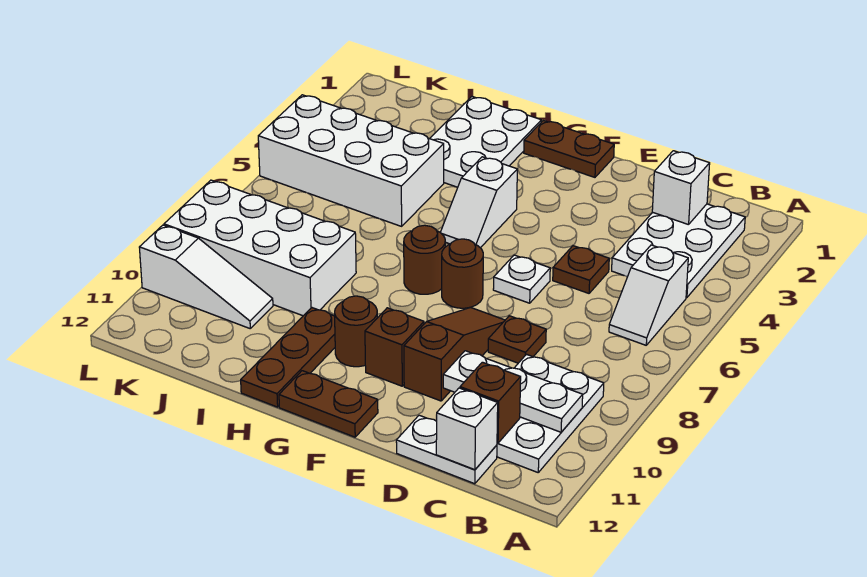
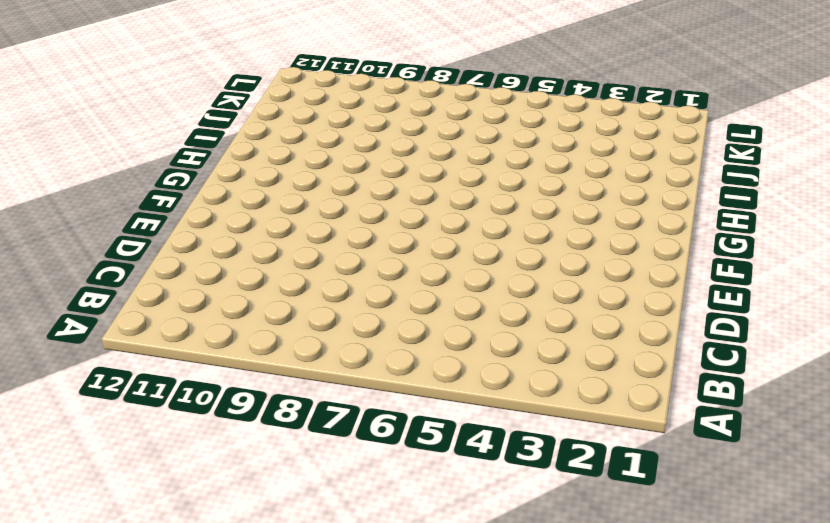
none -> white 2x3 plate [612,204,745,298]
none -> white 1x2 slope [609,245,688,345]
none -> white 2x3 plate [497,354,604,472]

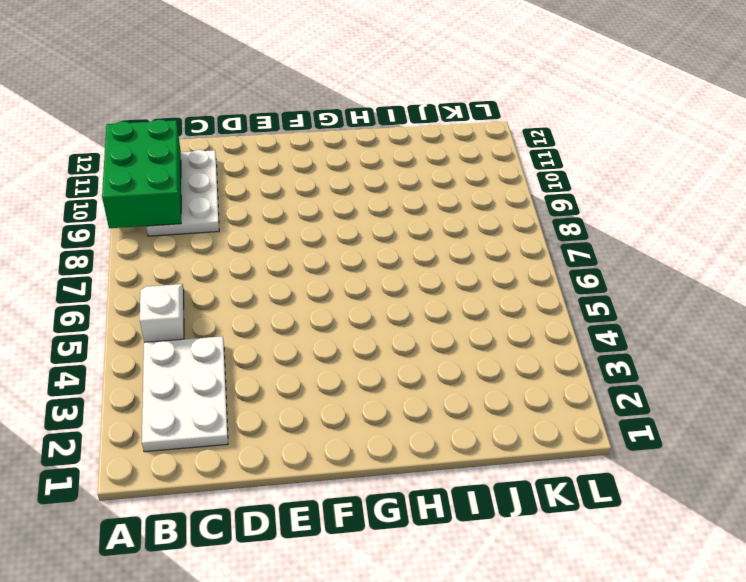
green 2x3 brick [102,120,181,228] -> white 1x3 plate [443,351,583,432]
none -> white 1x2 plate [396,415,497,484]
none -> brown 1x1 plate [553,246,609,293]
none -> brown 1x1 plate [488,316,546,363]

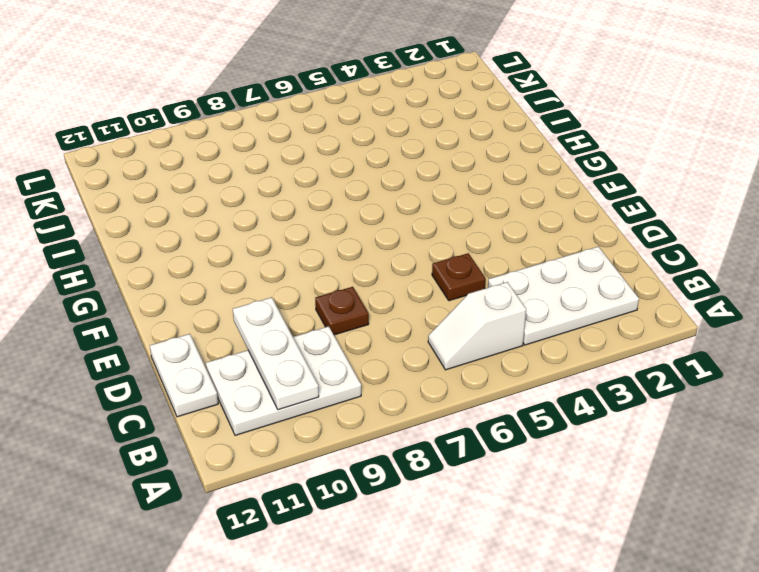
none -> white 1x1 plate [493,255,550,303]
none -> brown 1x3 slope [404,308,505,401]
none -> brown 1x2 plate [524,120,614,177]

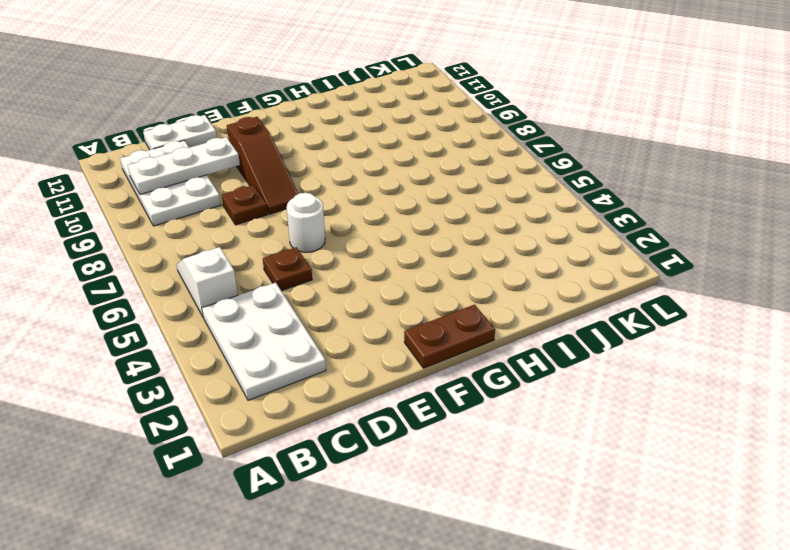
white 1x1 round brick [287,193,325,252] -> white 1x1 plate [493,255,550,303]
none -> brown 1x1 round brick [442,239,483,308]
none -> brown 1x1 brick [365,308,424,386]
none -> brown 1x2 plate [279,371,378,437]

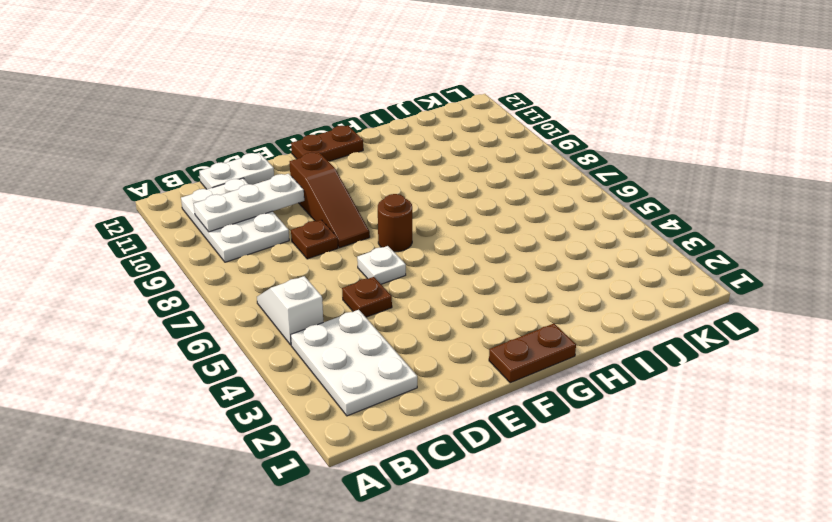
none -> brown 1x1 brick [365,308,424,386]
none -> white 1x2 slope [440,157,517,248]
none -> brown 1x1 round brick [404,225,445,294]

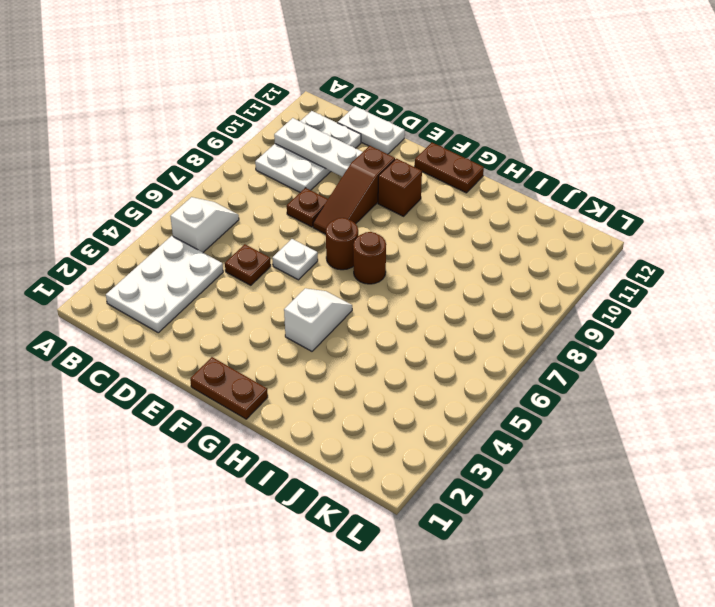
none -> brown 1x1 round brick [335,296,377,367]
none -> white 2x3 plate [430,97,541,187]
none -> brown 1x3 plate [241,308,335,407]

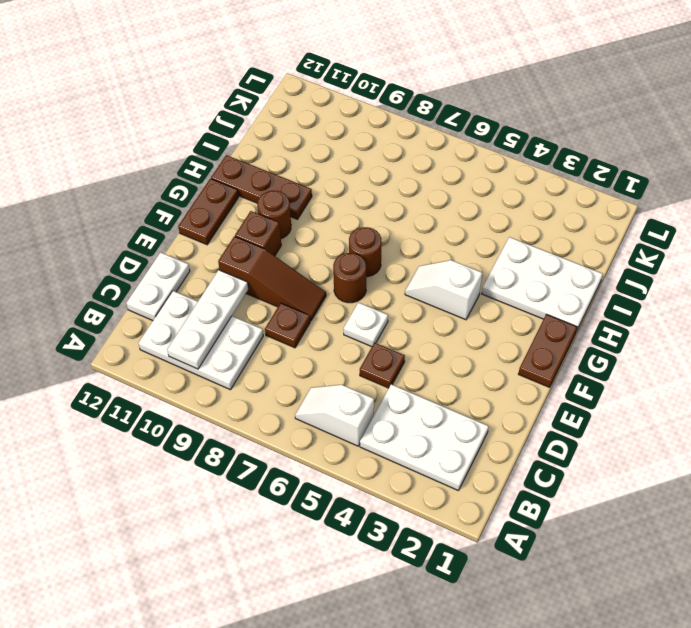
none -> white 2x4 brick [258,95,444,226]
none -> white 2x4 brick [164,180,356,316]
none -> white 1x3 slope [139,225,273,328]

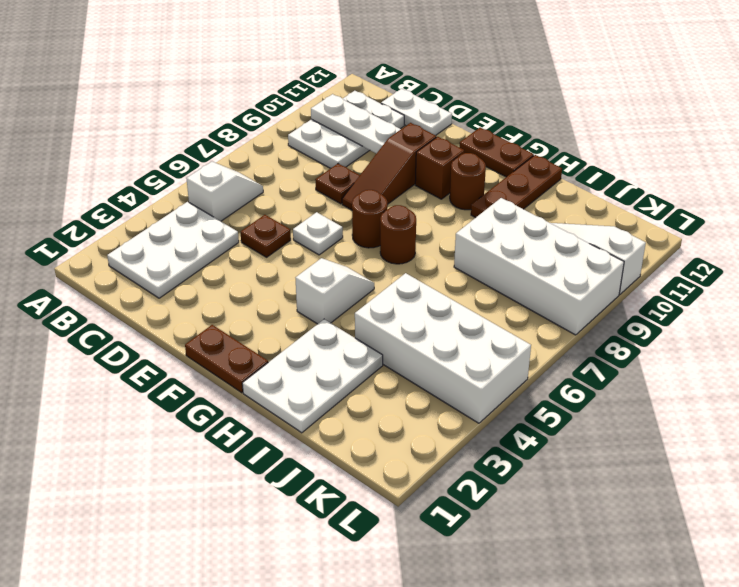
none -> white 1x1 brick [652,151,710,225]
none -> brown 1x1 brick [460,362,521,443]
none -> white 1x1 brick [436,388,498,470]

